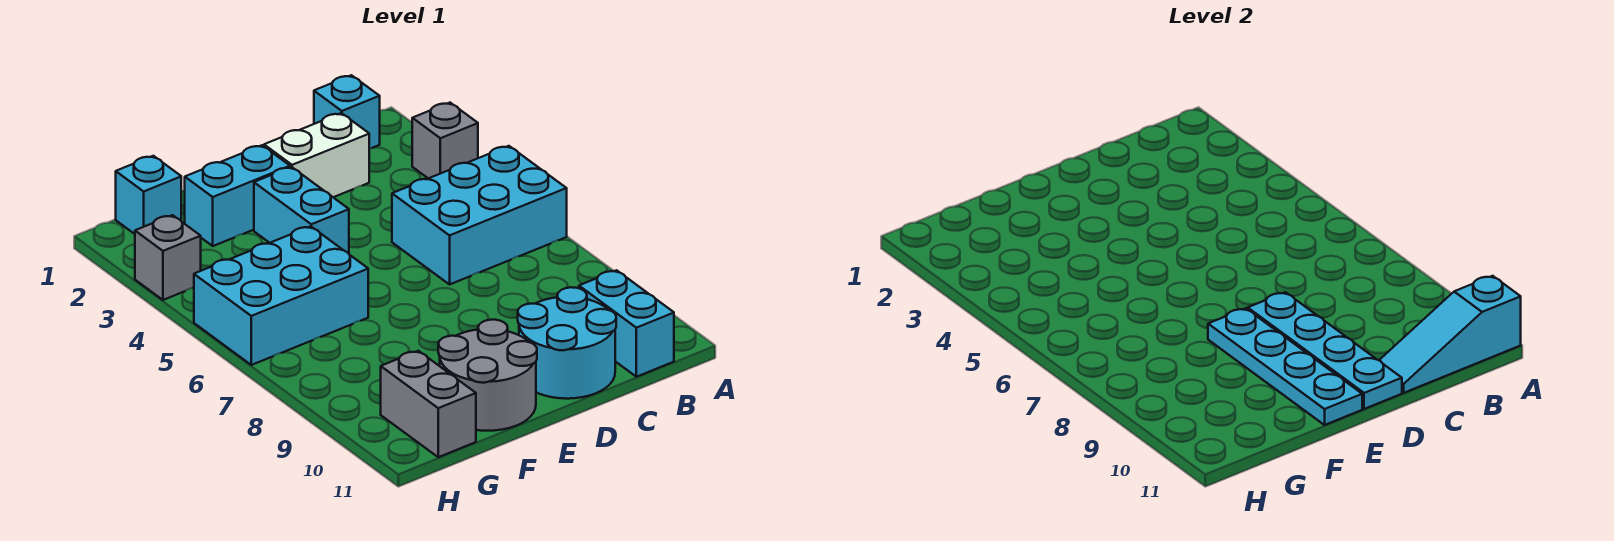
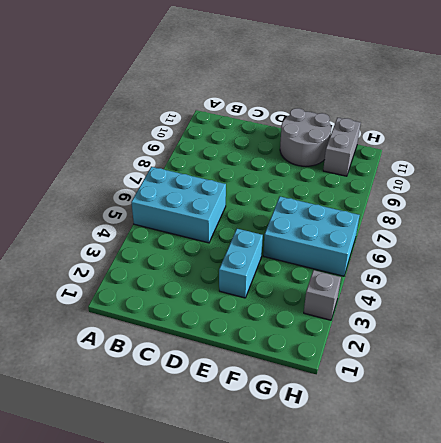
none -> grey 1x1 brick [412,103,478,178]
none -> cyan 1x1 brick [314,75,380,148]
none -> cyan 1x2 brick [579,270,674,377]

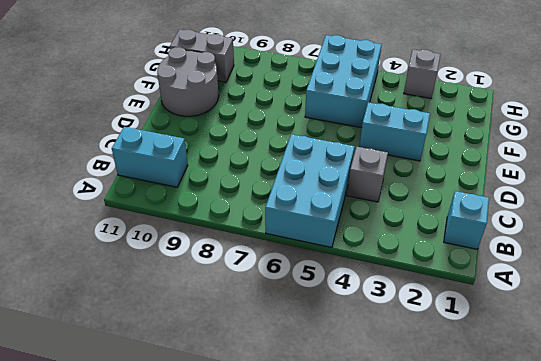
grey 1x1 brick [347,147,388,202] -> grey 1x1 brick moved to [412,103,478,178]
none -> white 1x2 brick [264,113,369,197]
none -> cyan 2x2 round brick [518,287,616,399]
none -> cyan 1x2 brick [185,145,290,246]

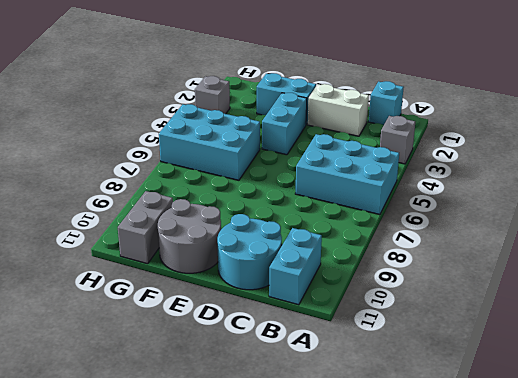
none -> cyan 1x1 brick [116,156,181,234]
none -> cyan 1x3 slope [1379,276,1521,393]
none -> cyan 1x4 plate [1248,292,1402,409]

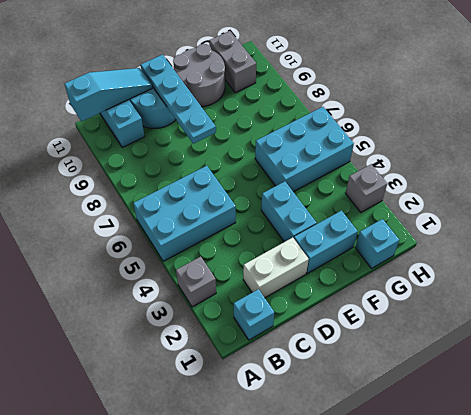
none -> cyan 1x4 plate [1208,308,1362,425]

